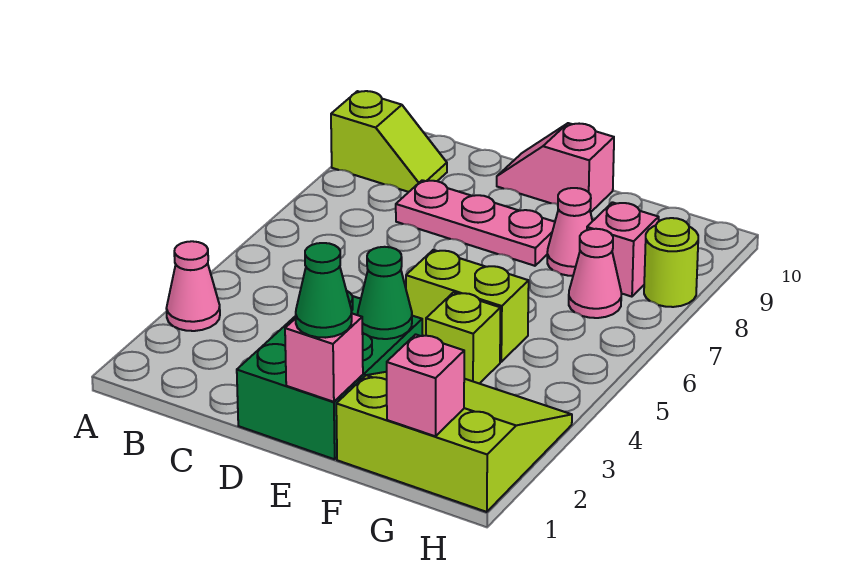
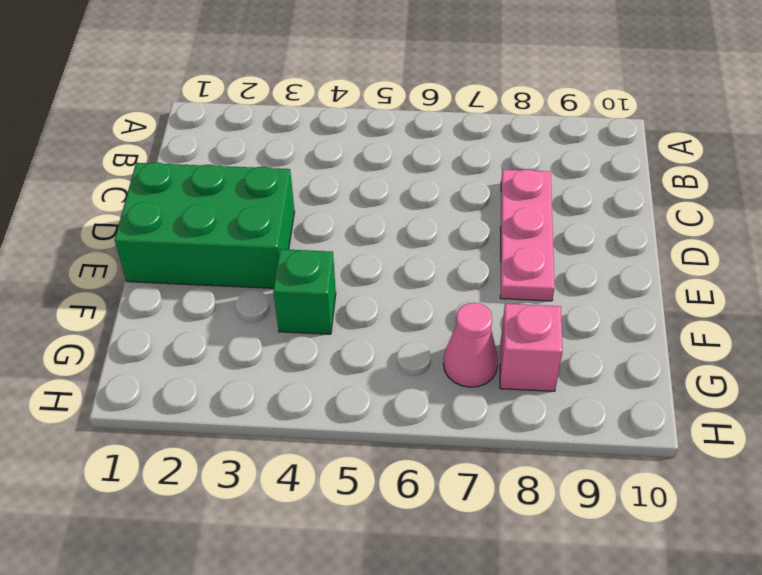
green 1x1 brick [273,249,336,334] -> lime 1x1 brick [426,292,501,384]
none -> pink 1x1 cone [166,241,220,331]
none -> lime 1x2 slope [331,91,447,192]
none -> pink 1x2 slope [497,123,614,212]

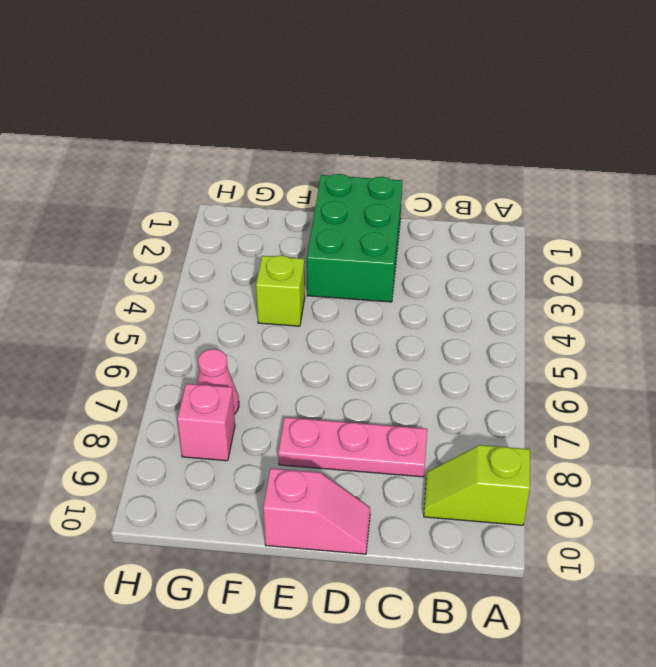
none -> pink 1x1 cone [166,241,220,331]
none -> lime 1x2 brick [406,250,529,362]
none -> lime 3x3 slope [336,372,572,512]

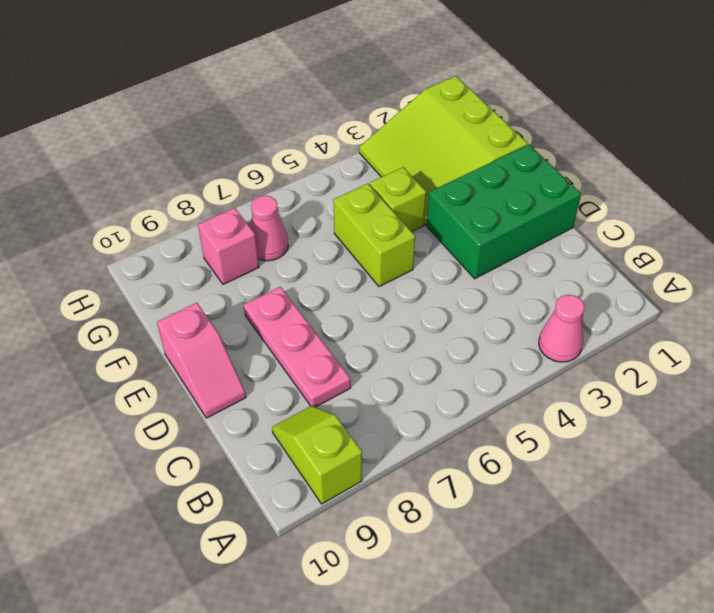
none -> pink 1x1 cone [547,188,592,276]
none -> lime 1x1 round brick [644,218,698,307]
none -> pink 1x1 brick [285,314,363,402]

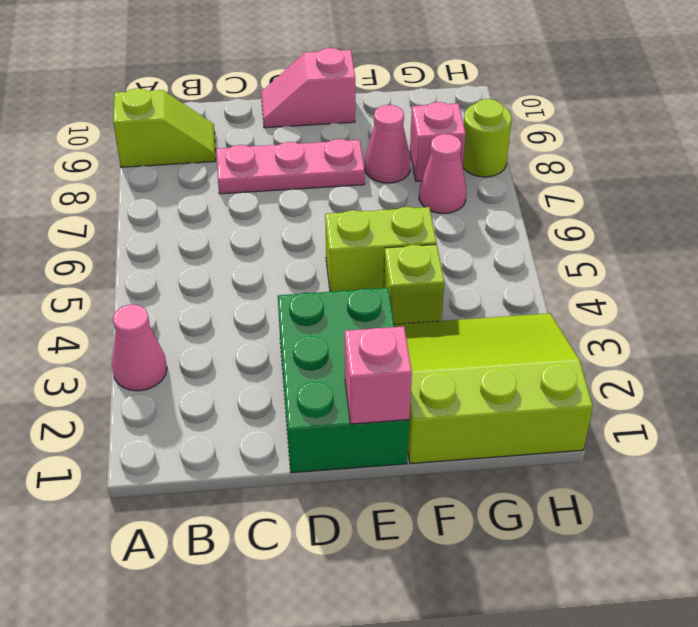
none -> green 1x1 cone [358,247,412,339]
none -> pink 1x1 brick [387,334,464,436]
none -> green 1x1 cone [296,243,352,338]

